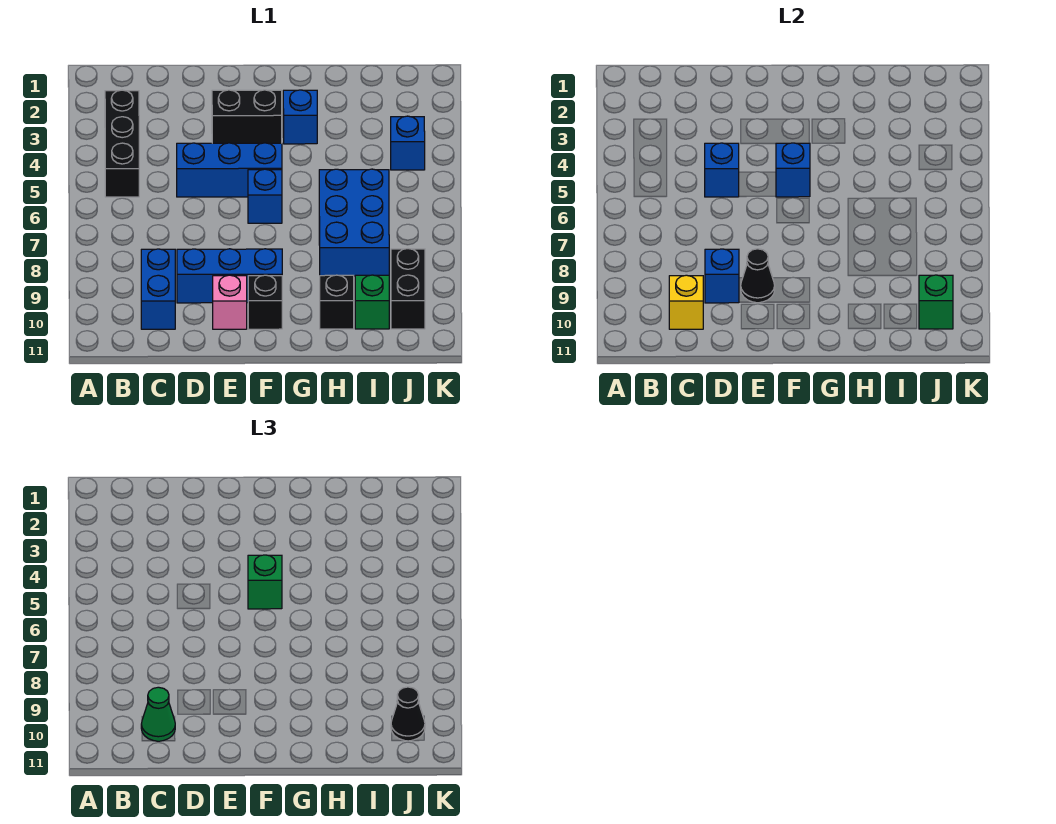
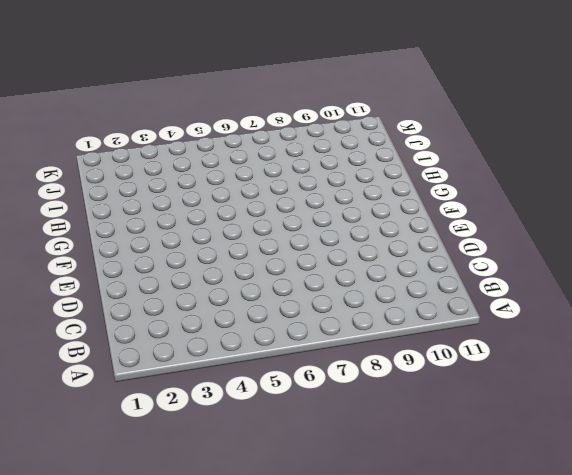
none -> black 1x3 brick [105,90,139,197]
none -> blue 1x2 brick [141,249,175,329]
none -> blue 1x3 brick [177,143,282,197]

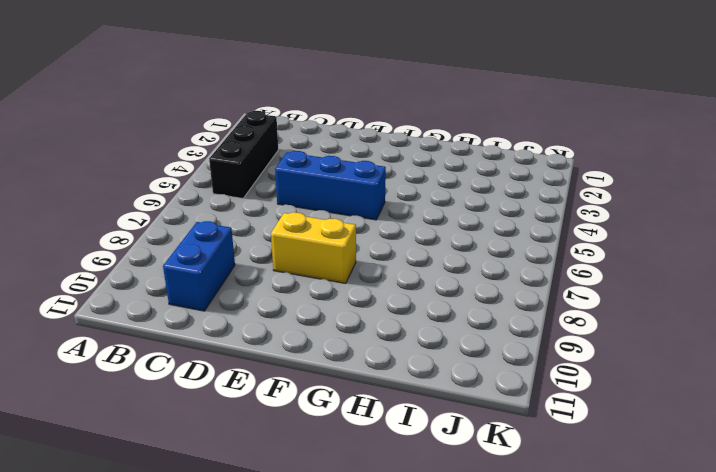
yellow 1x2 brick [271,212,356,283] -> none
none -> blue 1x3 brick [177,249,282,303]
none -> black 1x2 brick [212,90,282,143]
none -> pink 1x1 brick [213,275,247,329]

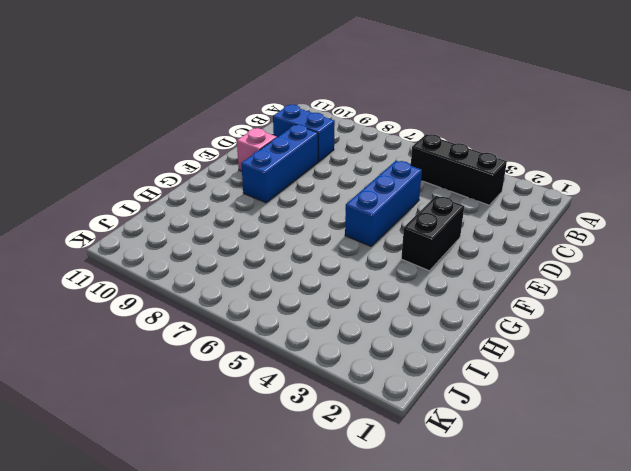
none -> blue 1x1 brick [248,169,282,223]
none -> black 1x1 brick [248,275,282,329]
none -> blue 1x1 brick [283,90,317,144]

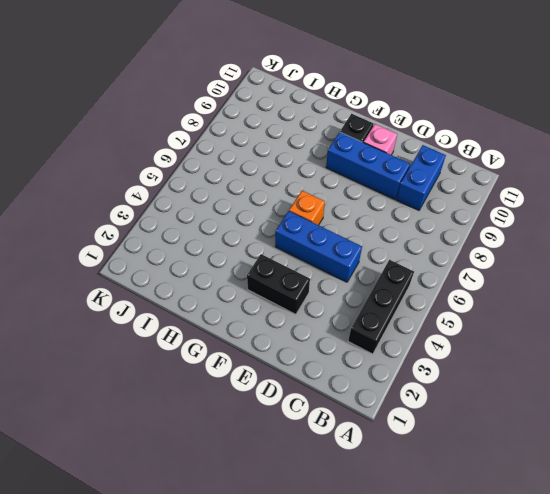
orange 1x1 brick [289,190,325,225] -> blue 1x1 brick [248,169,282,223]
none -> blue 1x1 brick [283,90,317,144]
none -> blue 2x3 brick [319,169,389,276]
none -> black 1x1 brick [320,275,354,329]

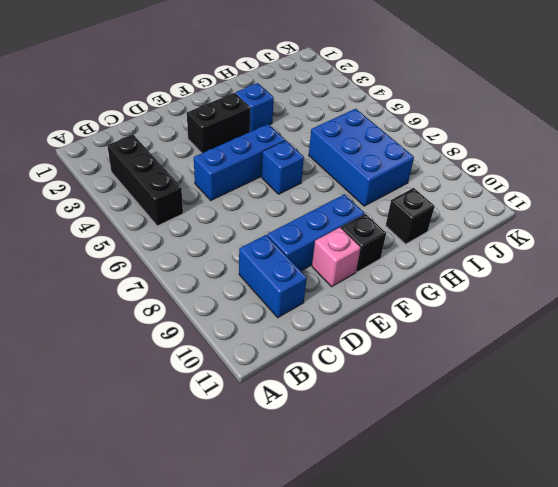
none -> green 1x1 brick [355,275,389,329]
none -> blue 1x1 brick [391,116,425,170]
none -> black 1x2 brick [391,249,425,329]

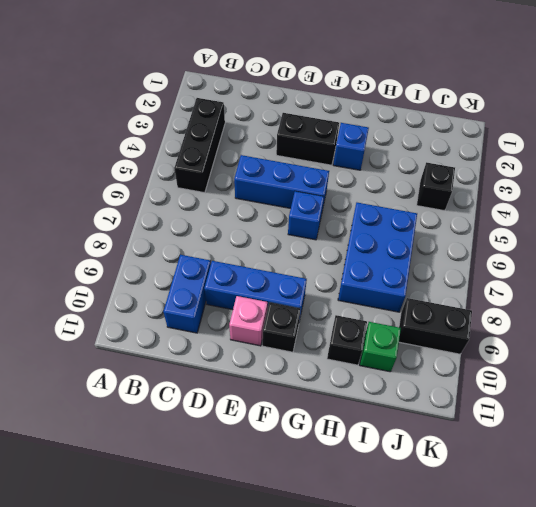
black 1x1 brick [417,162,455,211] -> blue 1x1 brick [391,116,425,170]
black 1x2 brick [399,298,472,354] -> black 1x2 brick turned to [391,249,425,329]
none -> yellow 1x1 brick [669,275,703,329]
none -> blue 1x1 brick [705,143,739,197]
none -> blue 1x1 brick [705,249,739,303]

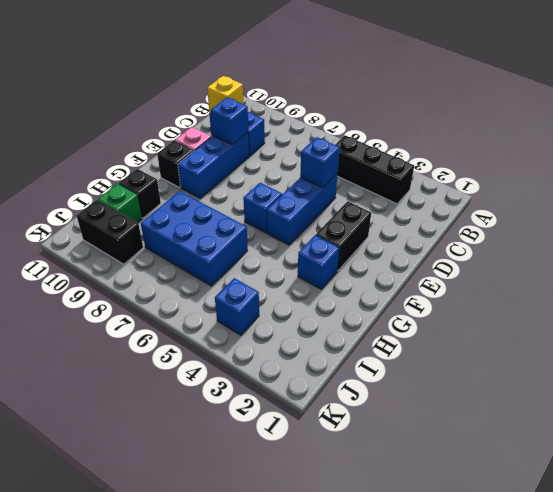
none -> black 1x1 cone [741,249,775,303]
none -> blue 1x1 brick [776,143,810,197]
none -> green 1x1 brick [919,275,953,329]

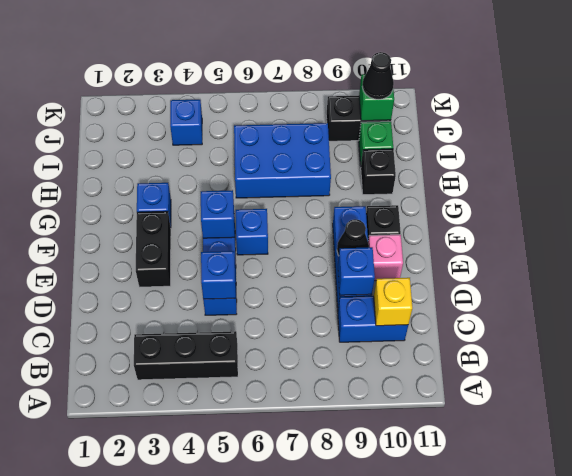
none -> green 1x1 cone [141,687,175,741]
none -> green 1x1 brick [248,555,282,609]

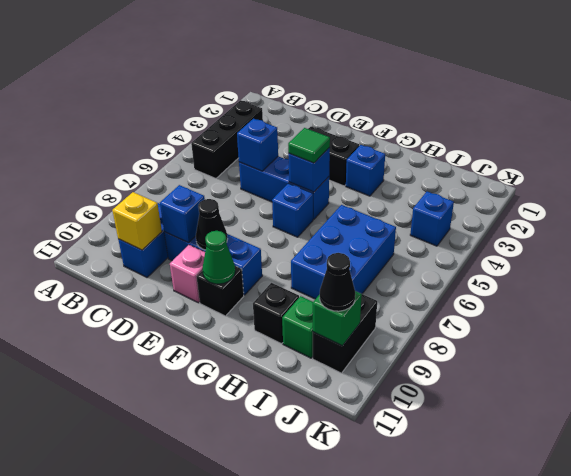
green 1x1 tile [288,128,330,163] -> green 1x1 brick [248,555,282,609]
green 1x1 cone [202,231,235,284] -> green 1x1 cone moved to [141,687,175,741]

